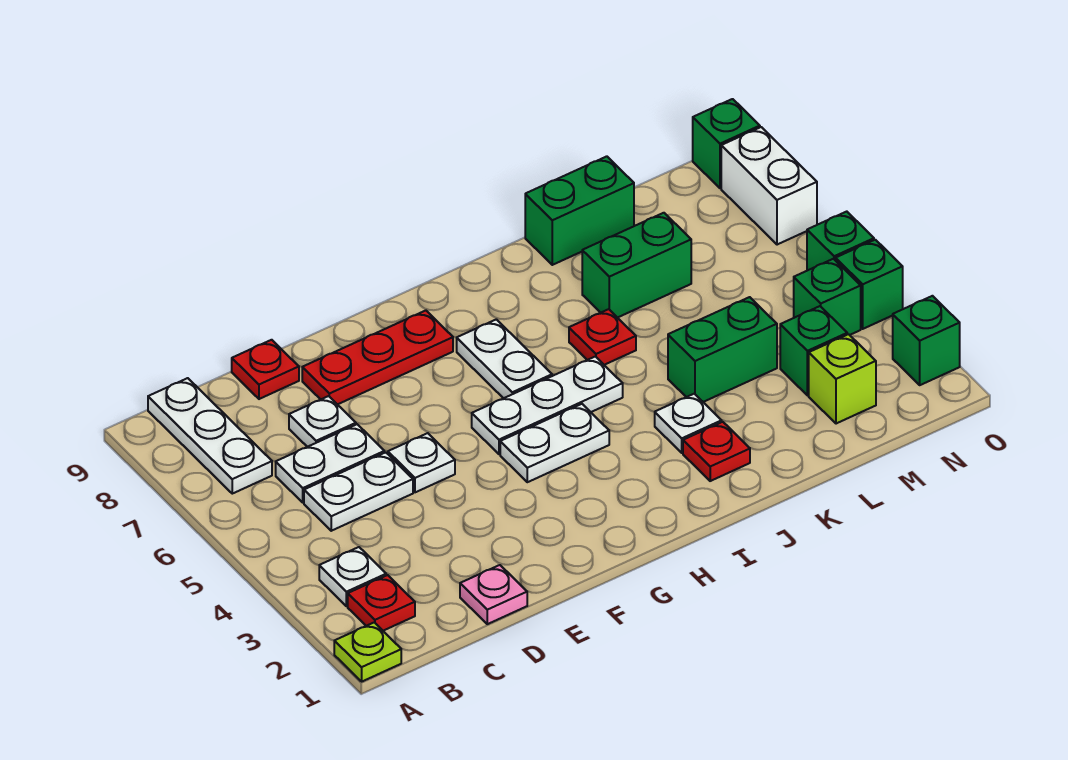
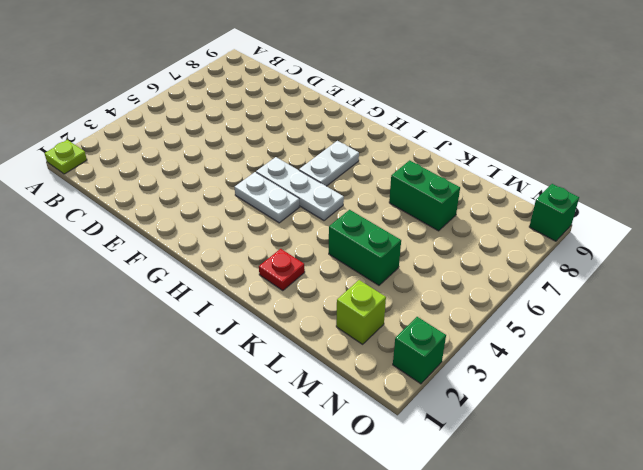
none -> red 1x1 plate [348,575,415,631]
none -> white 1x1 plate [319,547,386,606]
none -> white 1x3 plate [148,378,272,494]

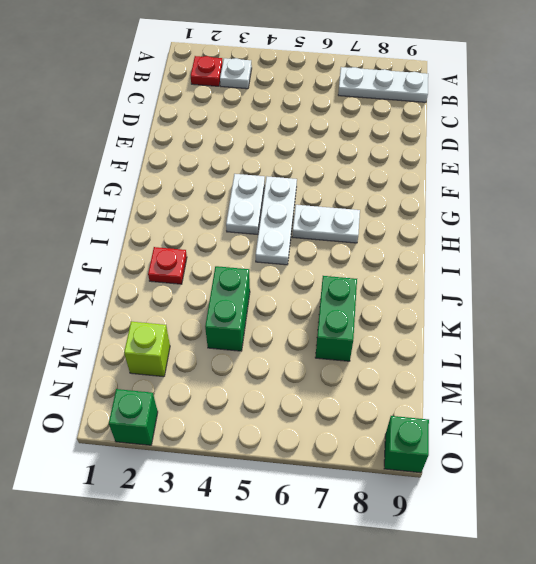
none -> lime 1x1 plate [334,622,401,681]
none -> white 1x2 plate [304,452,413,531]
none -> white 1x2 plate [276,424,384,502]

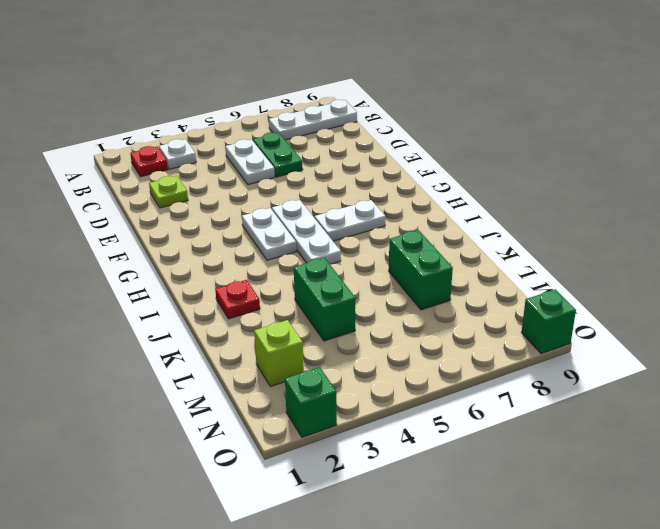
green 1x2 plate [253,132,303,177] -> white 1x2 plate [276,424,384,502]
lime 1x1 plate [149,176,188,208] -> lime 1x1 plate moved to [334,622,401,681]
none -> pink 1x1 plate [460,565,527,624]
none -> white 1x1 plate [289,396,356,447]
none -> red 1x1 plate [232,340,299,399]

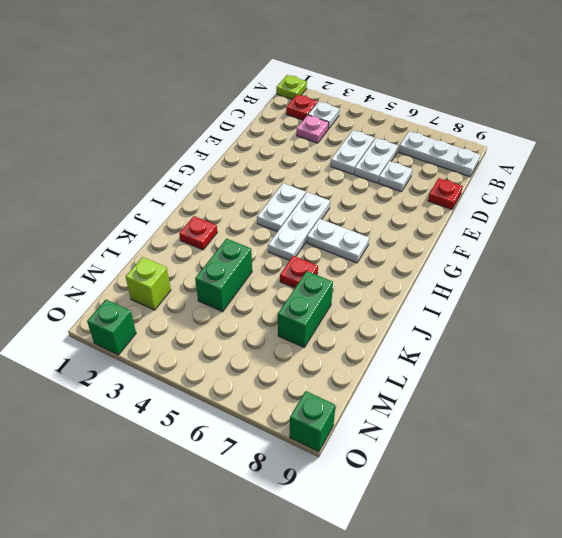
pink 1x1 plate [297,115,329,143] -> pink 1x1 plate moved to [460,565,527,624]
none -> white 1x1 plate [388,433,455,492]
none -> red 1x3 plate [302,311,453,405]
none -> white 1x1 plate [655,394,722,453]

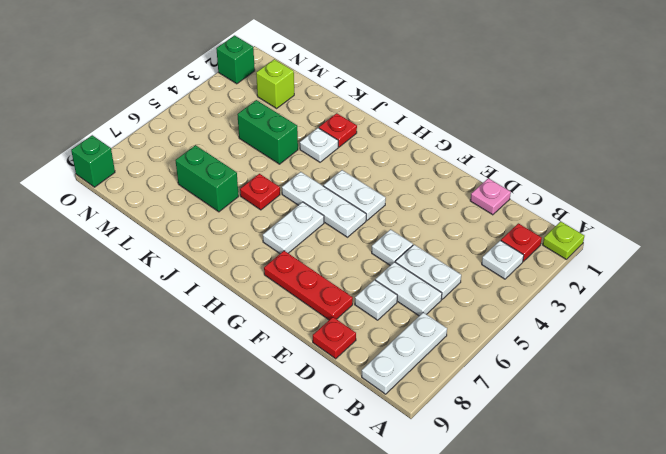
none -> green 1x2 brick [525,156,634,265]
none -> green 1x1 brick [780,306,847,395]
none -> green 1x1 brick [794,259,861,335]

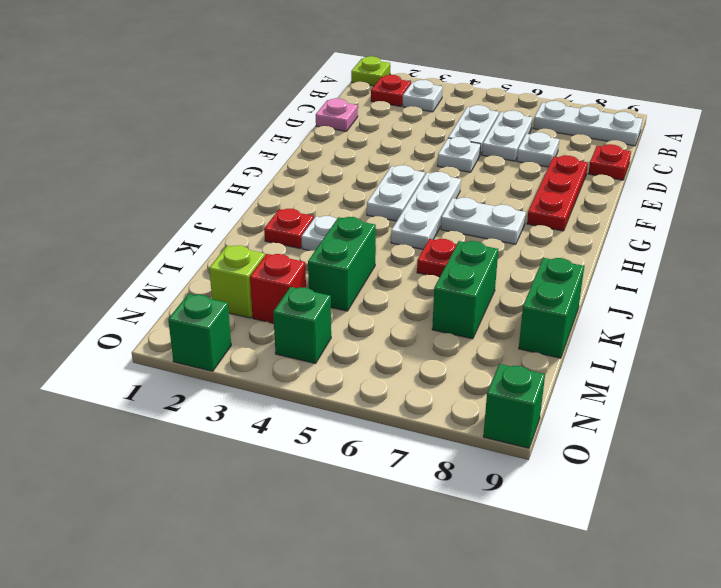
red 1x1 brick [250,254,306,323] -> green 1x1 brick [780,306,847,395]
none -> green 1x1 brick [836,240,903,329]
none -> green 1x1 brick [807,212,874,271]
none -> white 1x2 brick [721,127,817,245]

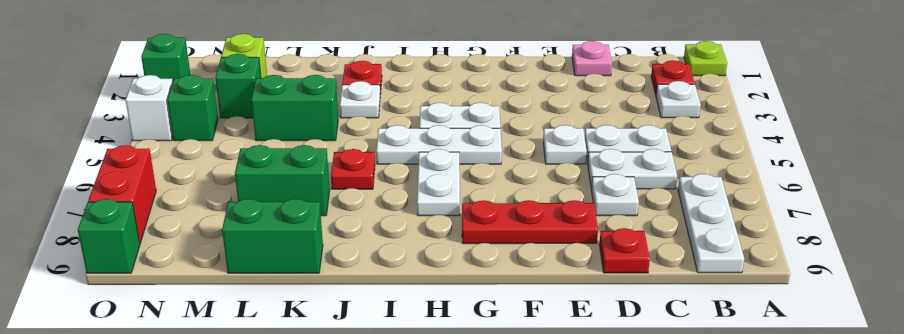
white 1x1 brick [126,75,173,141] -> green 1x1 brick [836,240,903,329]
red 1x2 brick [88,145,156,243] -> white 1x2 brick [721,127,817,245]
none -> green 1x1 brick [807,212,874,271]

